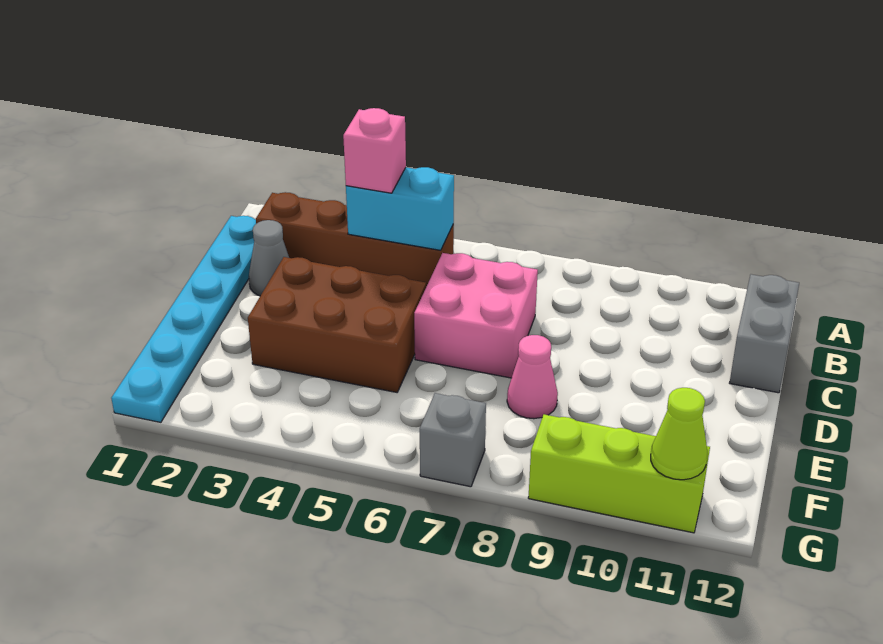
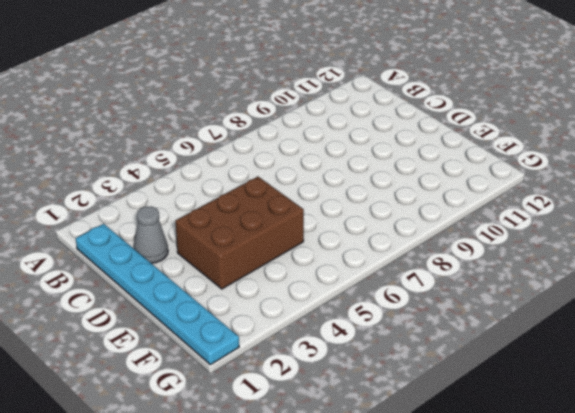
none -> brown 1x4 brick [256,192,454,287]
none -> grey 1x2 brick [730,274,799,393]
none -> pink 2x2 brick [414,253,538,378]

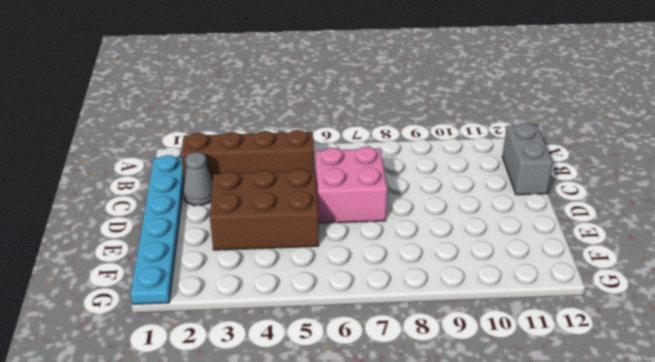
none -> pink 1x1 cone [507,335,558,419]
none -> grey 1x1 brick [420,393,486,487]
none -> lime 1x3 brick [528,414,710,533]

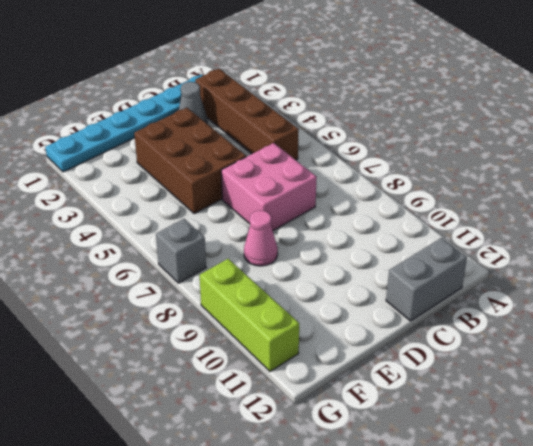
none -> cyan 1x2 brick [346,167,454,250]
none -> lime 1x1 cone [651,388,707,480]
none -> pink 1x1 brick [343,108,406,193]

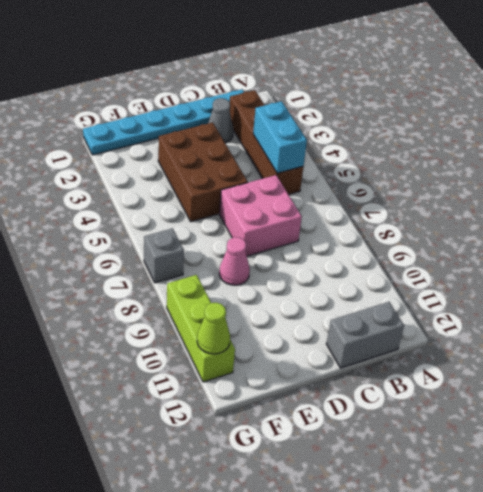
none -> pink 1x1 brick [343,108,406,193]

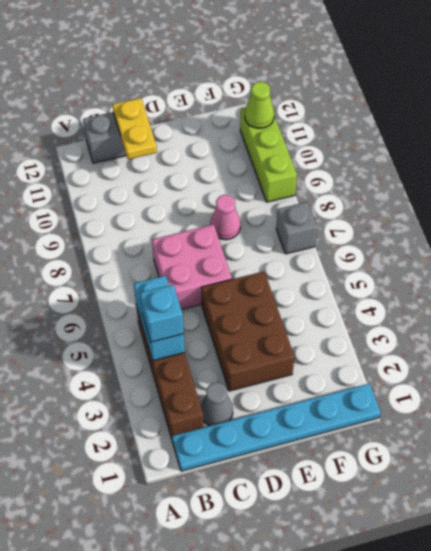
cyan 1x1 brick [140,285,184,342] -> pink 1x1 brick [343,108,406,193]
yellow 1x2 plate [113,98,157,159] -> none

